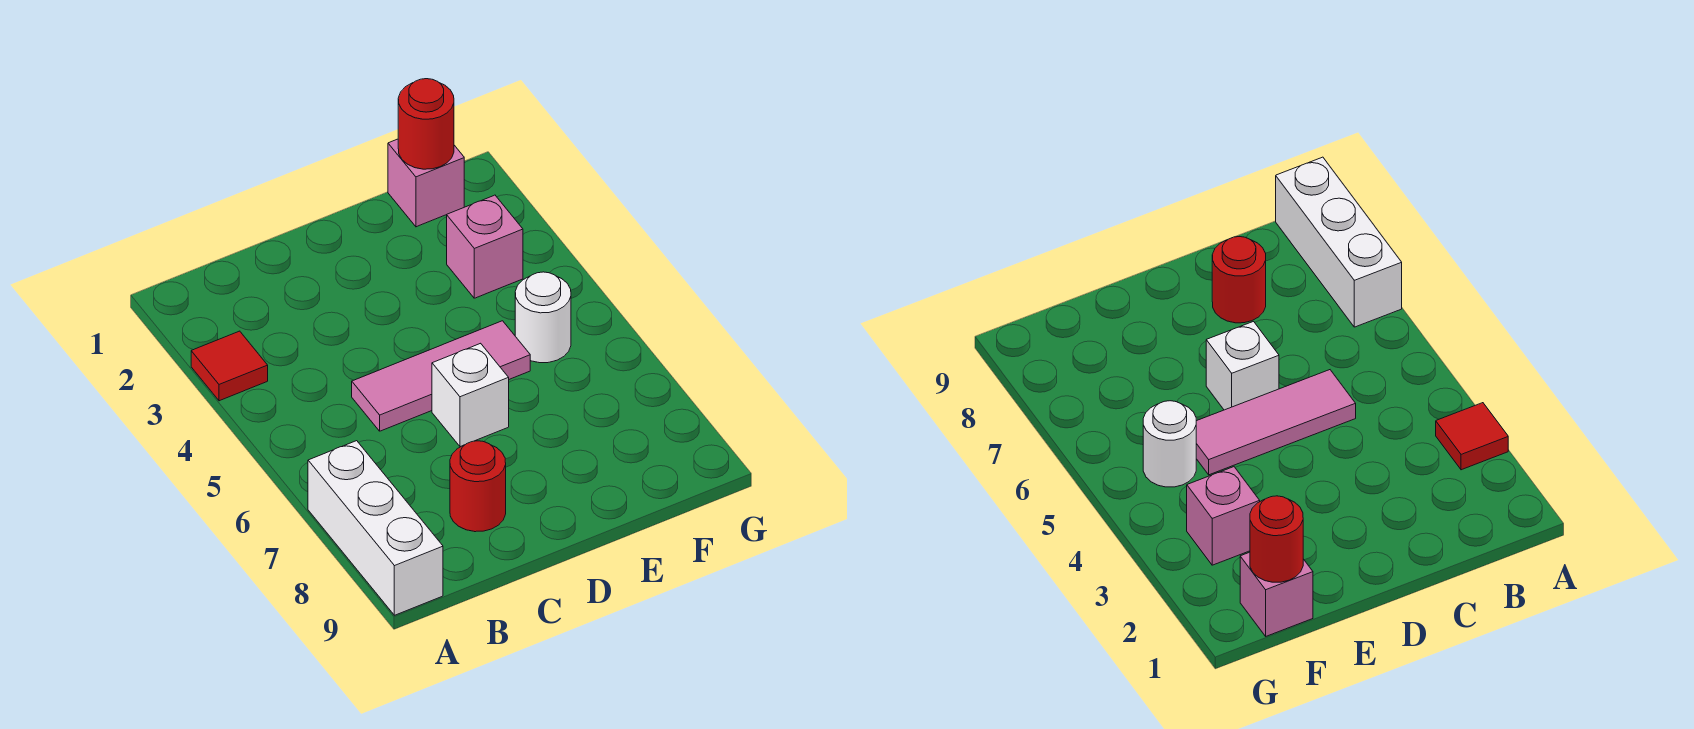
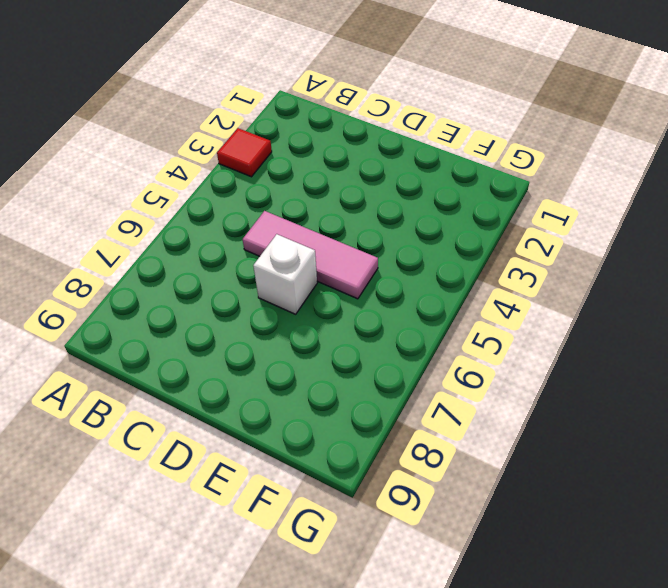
none -> white 1x3 brick [308,441,443,615]
none -> red 1x1 round brick [450,441,506,532]

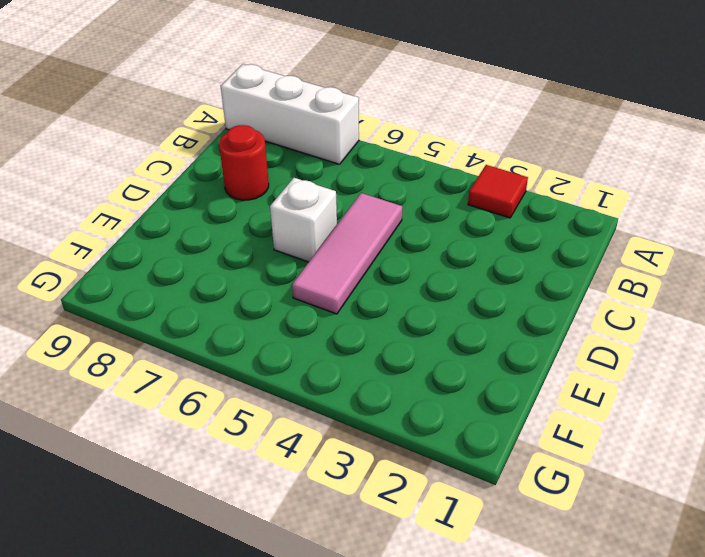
none -> pink 1x1 brick [388,139,464,227]
none -> pink 1x1 brick [447,195,523,298]

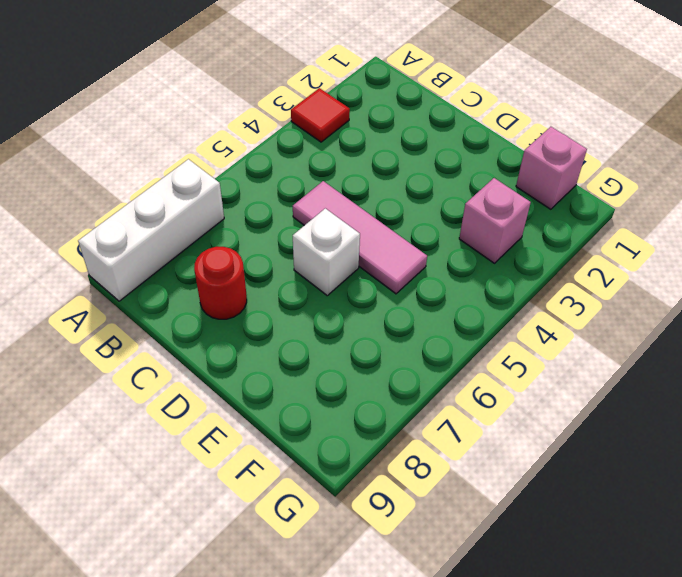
none -> white 1x1 round brick [515,272,571,363]
none -> red 1x1 round brick [398,79,454,169]

